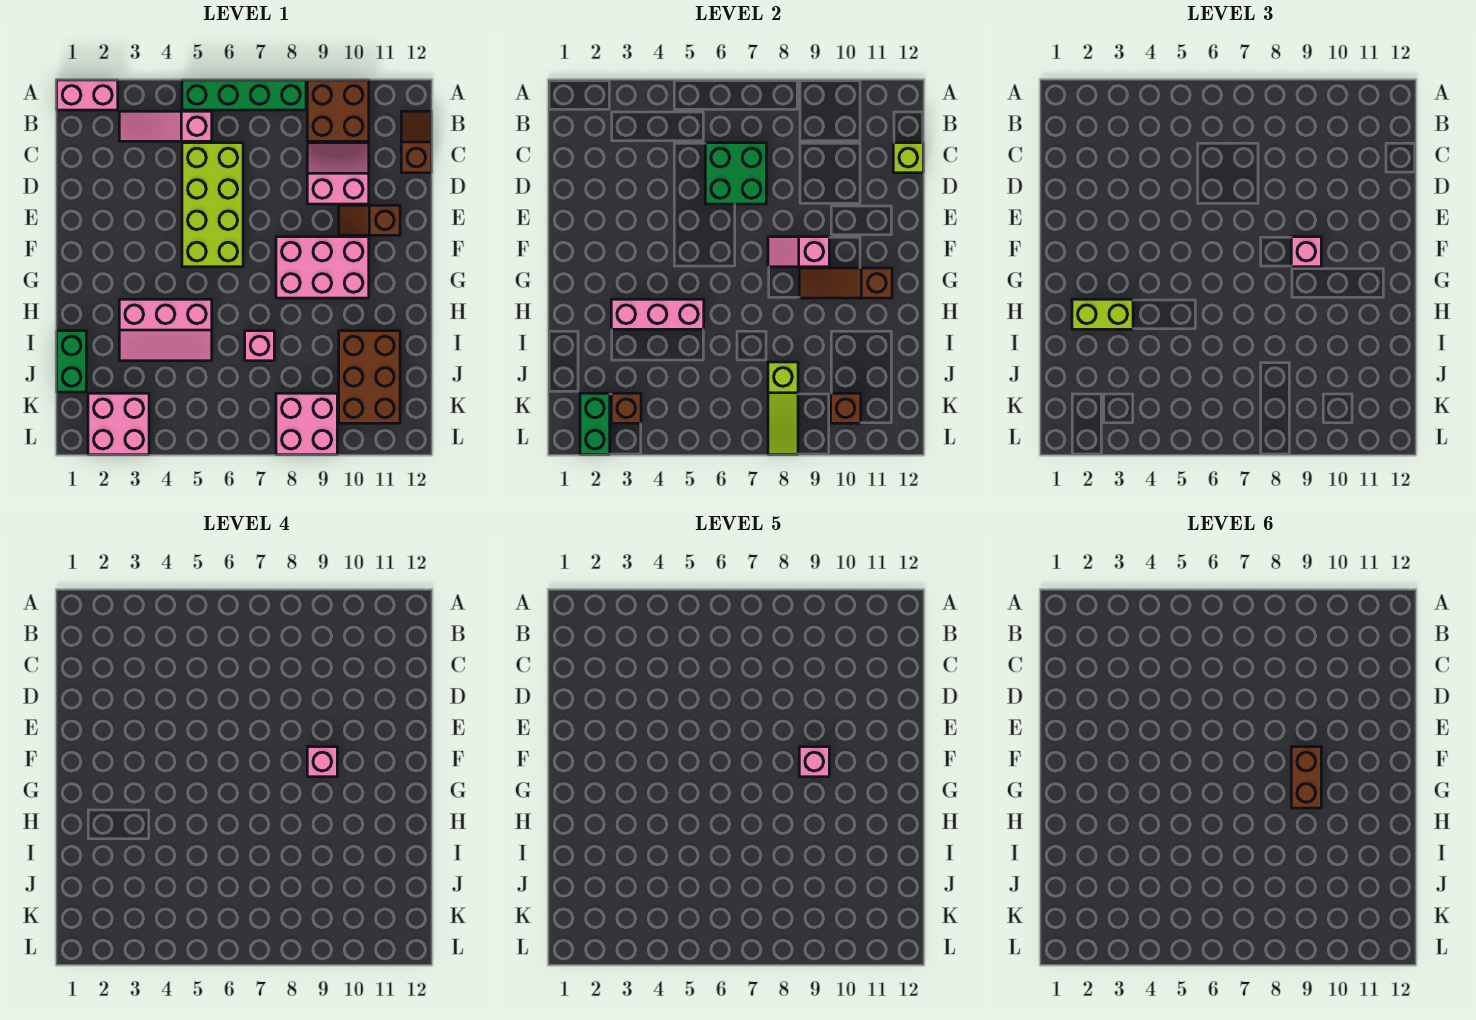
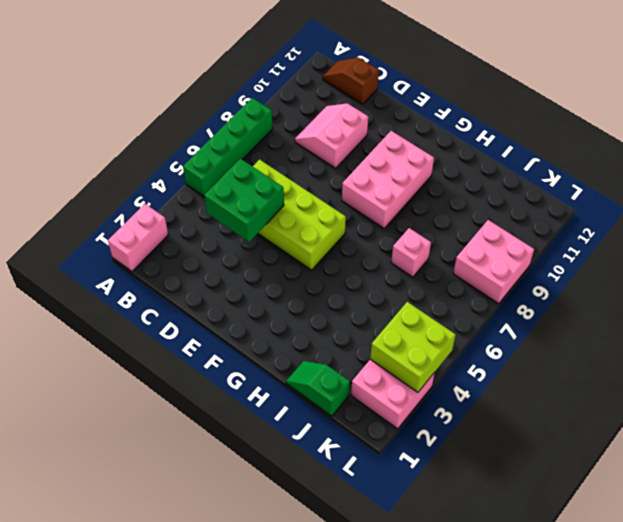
green 2x2 brick [204,159,284,242] -> green 2x2 brick moved to [705,143,766,204]
green 1x2 slope [286,361,350,416] -> green 1x2 brick [57,331,86,392]
lime 2x2 brick [370,302,456,392] -> brown 1x1 brick [611,393,641,423]
none -> brown 2x2 brick [307,80,369,141]
none -> pink 1x3 slope [119,111,212,141]
none -> brown 1x2 slope [339,205,400,235]

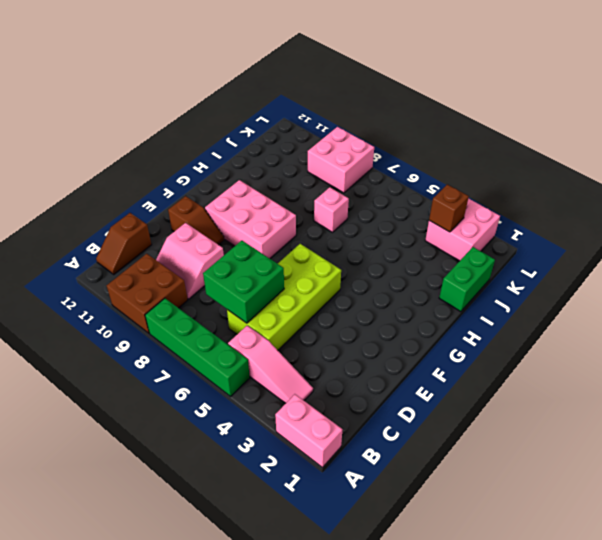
none -> pink 2x3 slope [119,299,212,361]
none -> brown 2x3 brick [339,331,400,423]
none -> lime 1x1 brick [893,143,923,173]

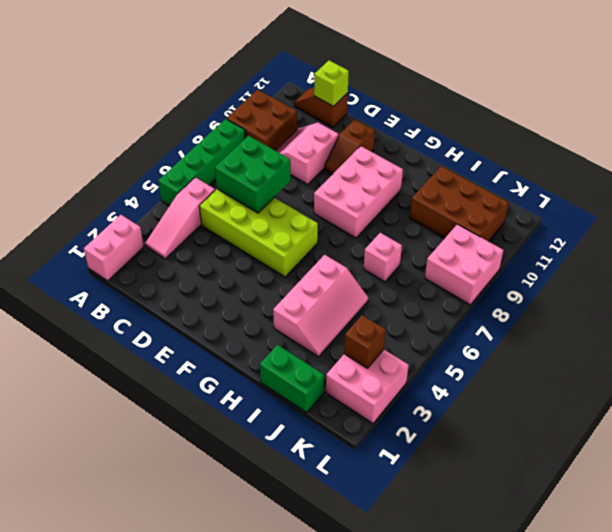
none -> pink 1x2 slope [768,237,829,267]
none -> brown 1x3 slope [799,268,892,298]
none -> pink 1x3 brick [611,299,704,329]

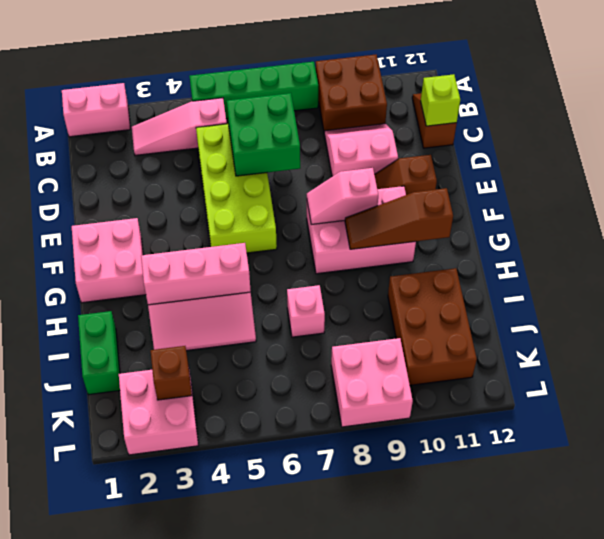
pink 2x2 brick [72,218,146,303] -> none
none -> lime 1x3 slope [768,362,798,455]
none -> green 1x2 brick [580,393,610,455]
none -> brown 1x1 brick [831,393,861,423]

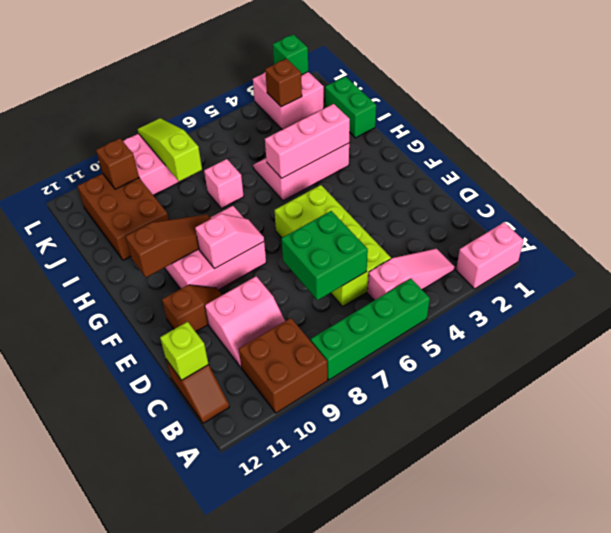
green 1x1 brick [273,34,308,75] -> green 1x2 brick [580,393,610,455]
none -> pink 1x1 brick [1291,237,1321,267]
none -> lime 1x2 brick [1072,299,1133,329]
none -> pink 1x1 brick [307,747,337,777]

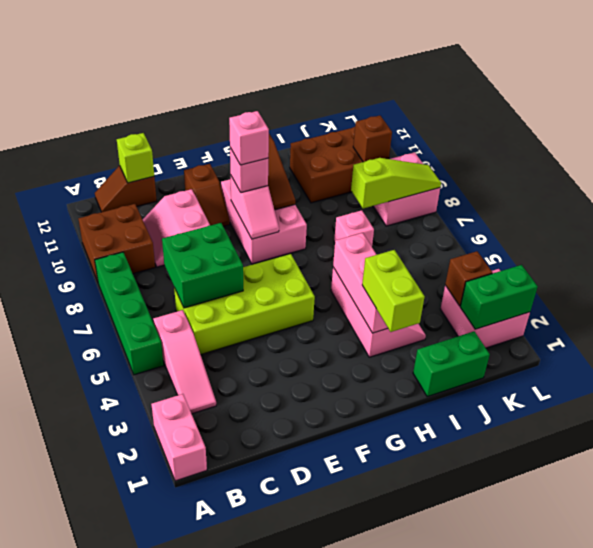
none -> pink 1x1 brick [799,747,829,777]
none -> brown 1x2 brick [1291,747,1321,808]

